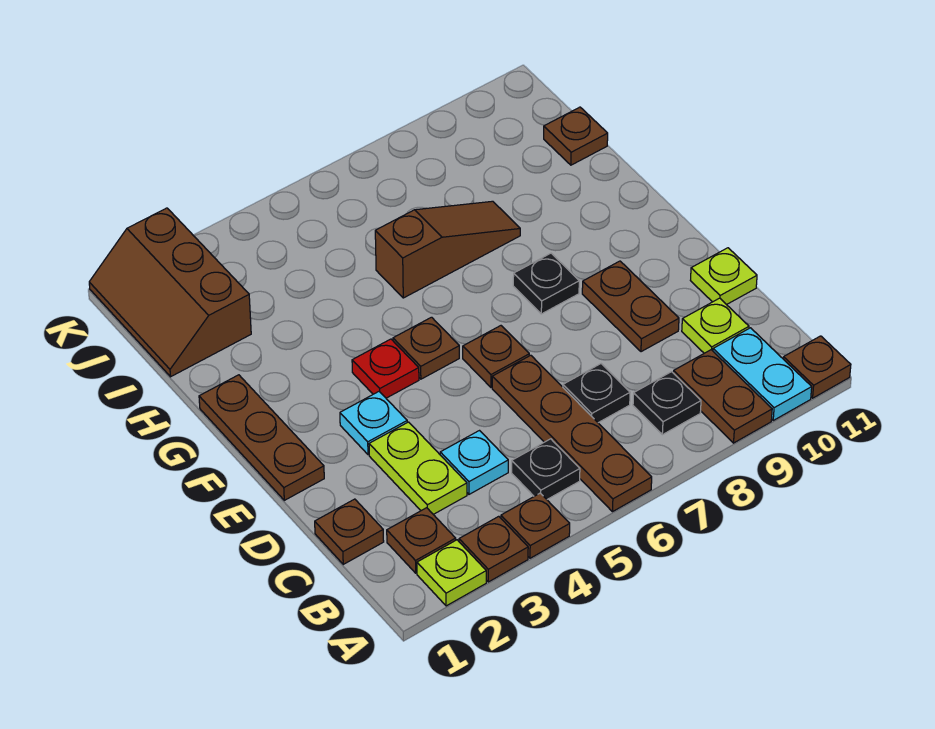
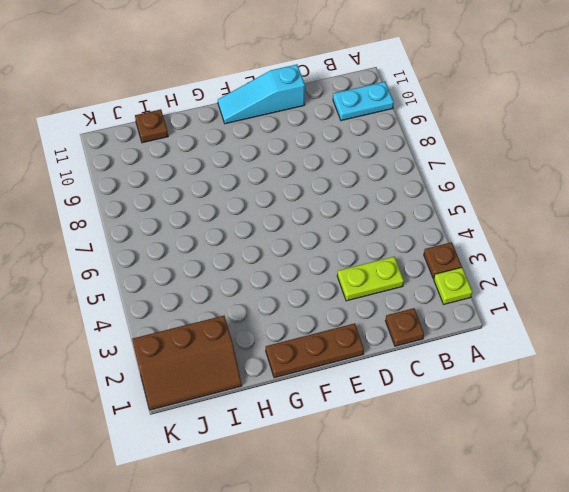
cyan 1x3 slope [218,64,305,124] -> lime 1x1 plate [690,248,757,305]
none -> brown 1x1 plate [501,493,570,558]
none -> brown 1x4 plate [492,355,652,512]
none -> brown 1x2 plate [673,350,772,443]

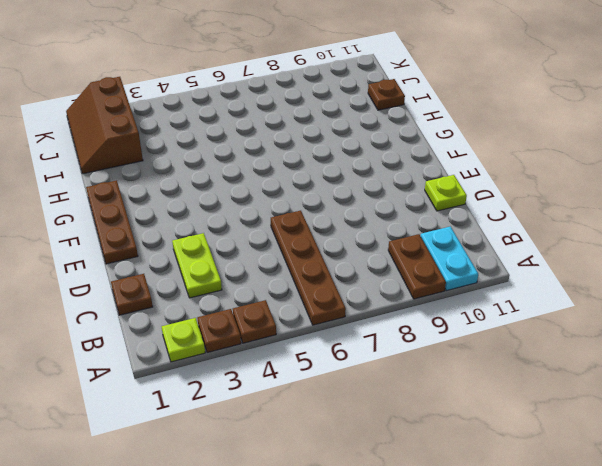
none -> brown 1x1 plate [783,336,851,398]
none -> brown 1x1 plate [387,508,456,573]
none -> black 1x1 plate [512,439,580,499]

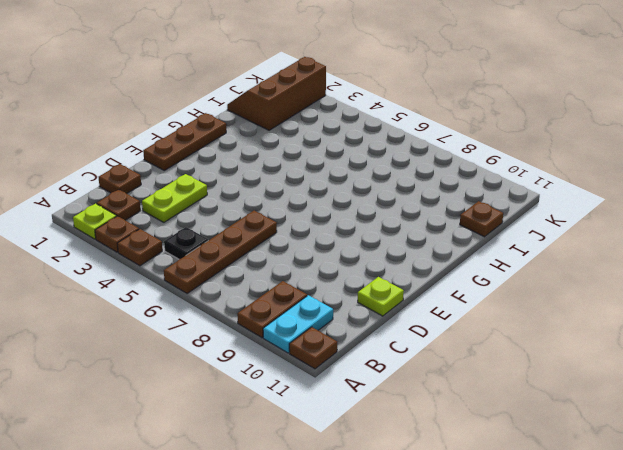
none -> black 1x1 plate [633,372,701,435]
none -> cyan 1x1 plate [440,431,508,494]
none -> black 1x1 plate [563,364,630,423]

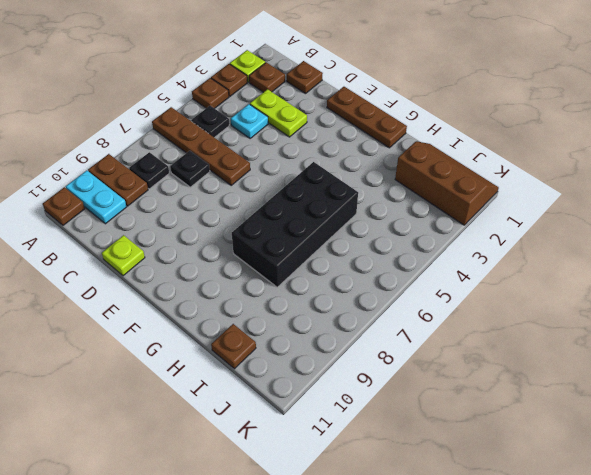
black 2x4 brick [232,162,358,287] -> brown 1x3 slope [375,201,520,298]
none -> lime 1x1 plate [682,298,749,353]
none -> brown 1x2 plate [582,261,679,352]
none -> cyan 1x1 plate [340,392,407,455]

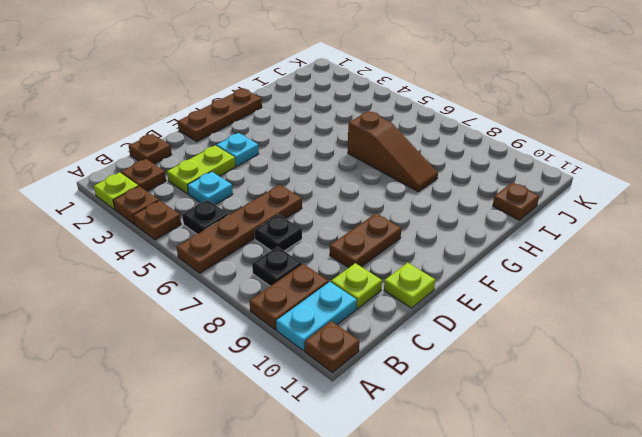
none -> brown 1x1 plate [463,326,529,387]
none -> red 1x1 plate [352,339,419,398]
none -> brown 1x1 plate [393,317,459,379]

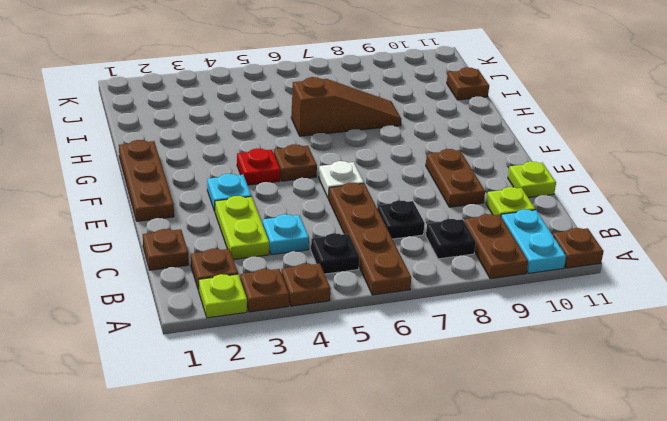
white 1x1 plate [319,161,364,199] -> brown 1x1 plate [463,326,529,387]
none -> black 1x1 plate [513,253,579,314]
none -> brown 2x3 slope [89,208,251,377]

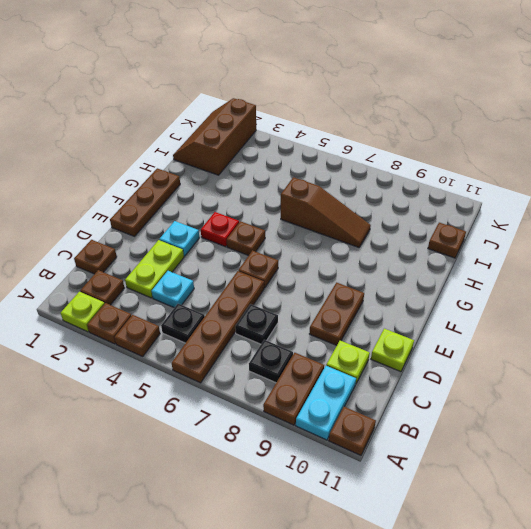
none -> black 1x1 plate [513,253,579,314]

